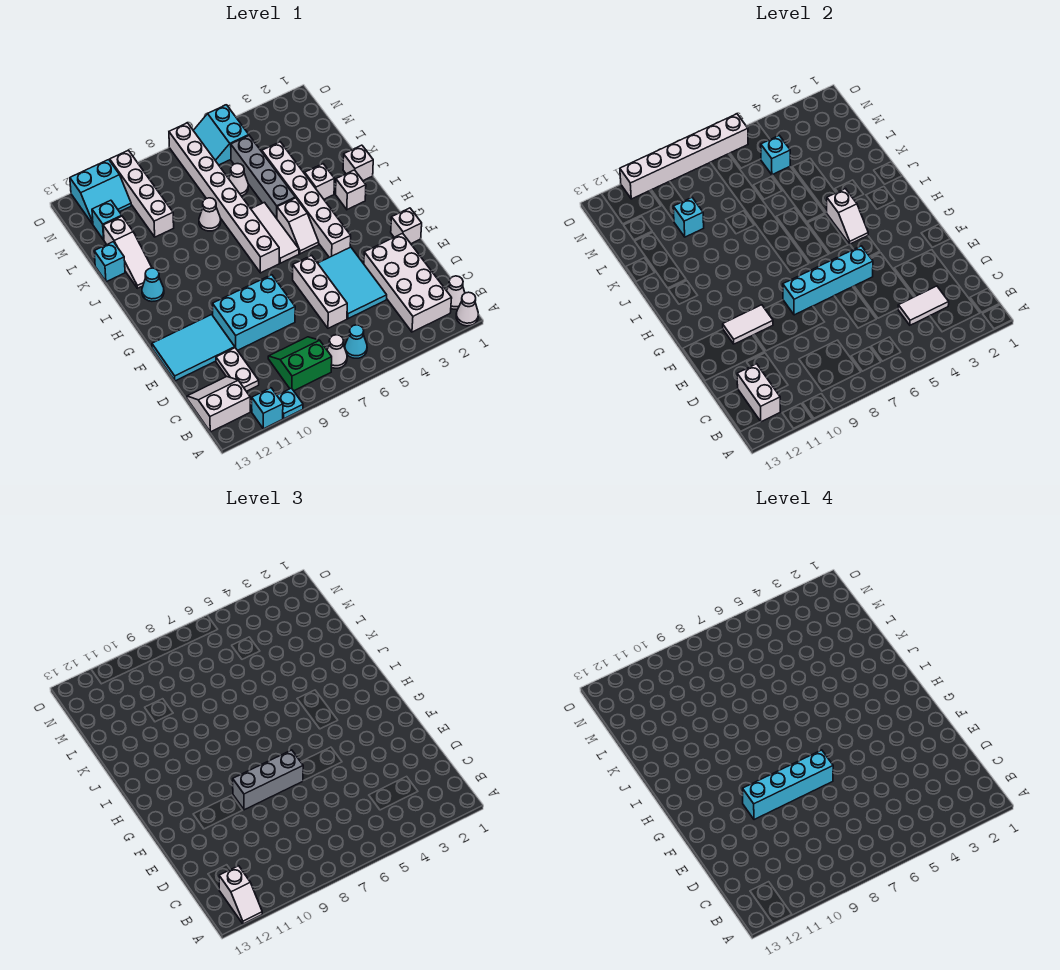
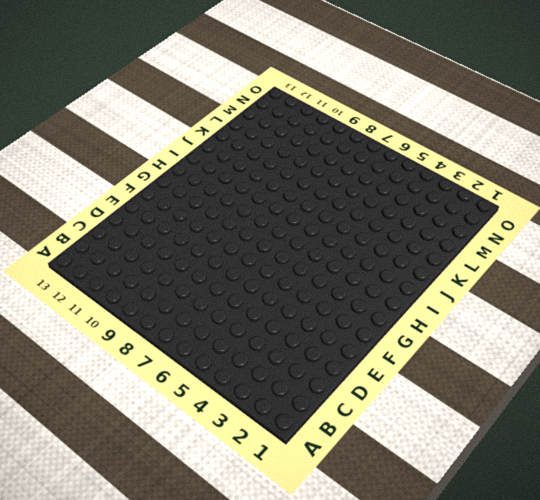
none -> white 1x1 cone [456,292,478,326]
none -> cyan 1x1 plate [277,388,303,419]
none -> cyan 1x1 brick [252,388,283,429]
none -> white 1x1 cone [446,276,465,309]

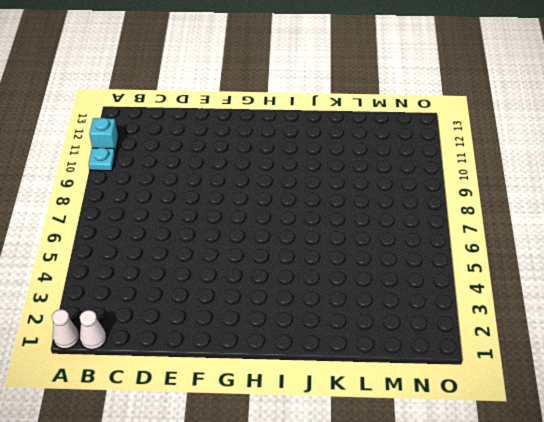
none -> white 2x4 brick [364,233,452,332]
none -> cyan 1x1 cone [345,325,367,358]
none -> white 1x1 cone [327,335,347,368]
none -> green 2x2 slope [268,337,332,391]

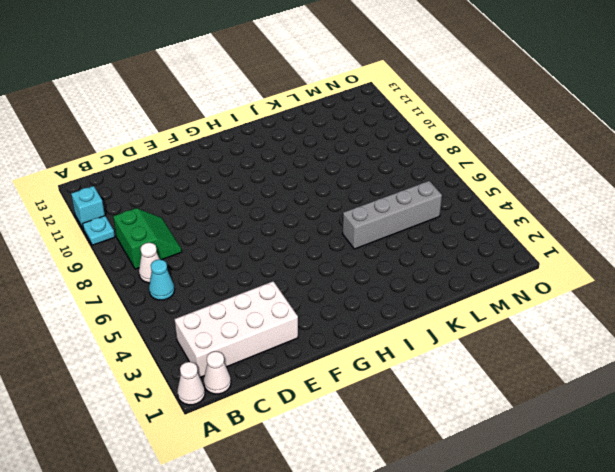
none -> white 2x2 slope [187,377,250,432]
none -> white 1x2 plate [216,348,259,391]
none -> cyan 2x3 tile [318,247,387,319]
none -> white 1x3 brick [293,255,347,328]

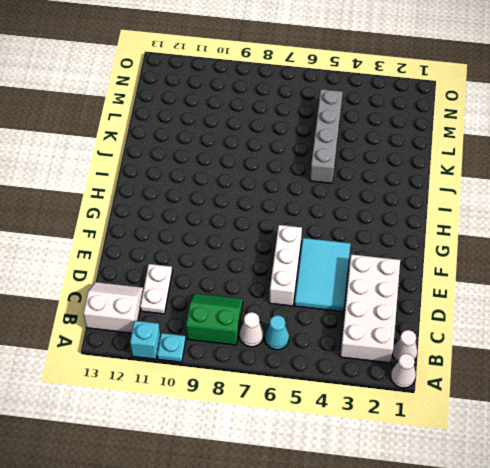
none -> cyan 2x3 brick [213,275,295,350]
none -> cyan 2x3 tile [152,315,235,381]
none -> white 1x1 brick [391,208,422,244]
none -> white 1x6 brick [262,142,351,257]

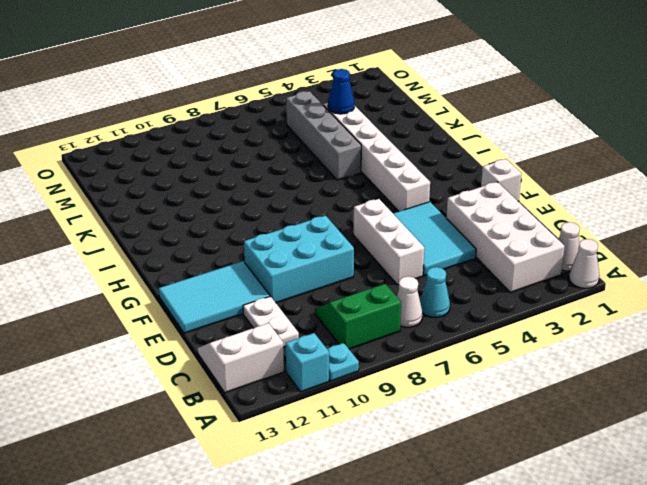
blue 1x1 cone [328,69,354,114] -> none
none -> white 1x2 slope [277,198,319,254]
none -> white 1x3 tile [251,202,299,263]
none -> white 1x8 brick [169,123,279,273]
none -> white 1x1 brick [336,170,366,210]

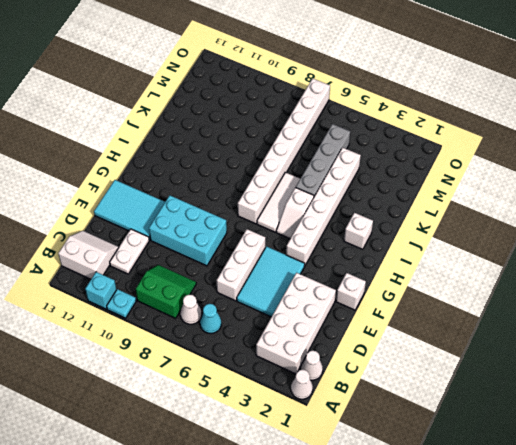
none -> cyan 1x1 cone [142,268,164,301]
none -> white 1x1 brick [343,145,373,181]
none -> white 1x1 brick [305,164,334,199]
none -> white 1x3 slope [103,216,152,288]

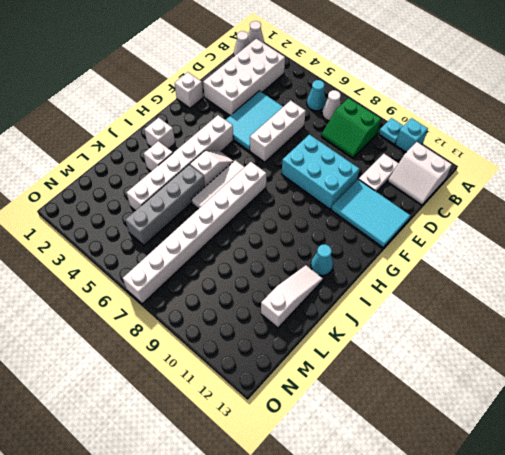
none -> white 1x1 brick [343,145,373,181]
none -> white 1x1 cone [199,198,221,231]
none -> cyan 1x1 brick [94,242,125,282]
none -> white 1x1 cone [229,164,248,196]

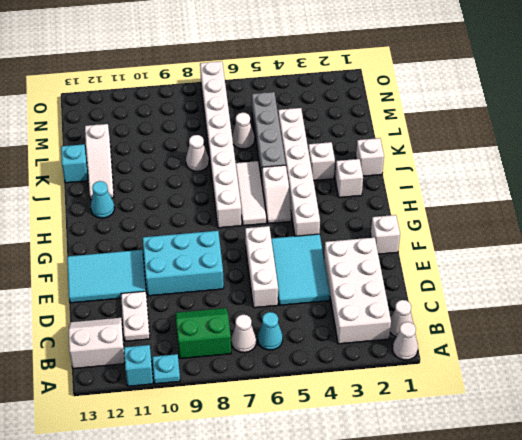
none -> white 1x4 brick [110,150,174,237]
none -> cyan 1x1 brick [92,200,122,240]
none -> cyan 2x2 slope [193,105,249,165]
none -> cyan 2x2 slope [70,160,131,224]

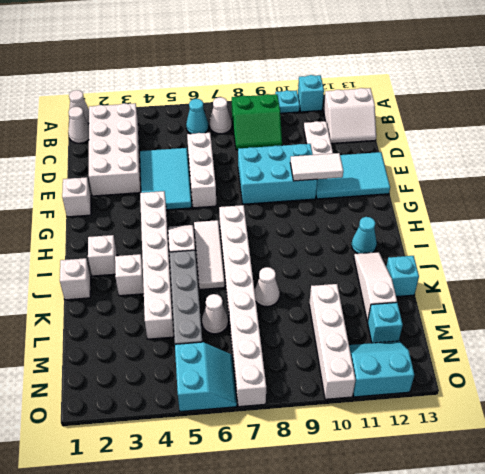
none -> white 1x2 brick [737,364,780,422]
none -> white 1x2 tile [898,286,949,325]
none -> cyan 1x4 brick [783,246,873,315]
none -> white 1x2 slope [826,189,868,244]

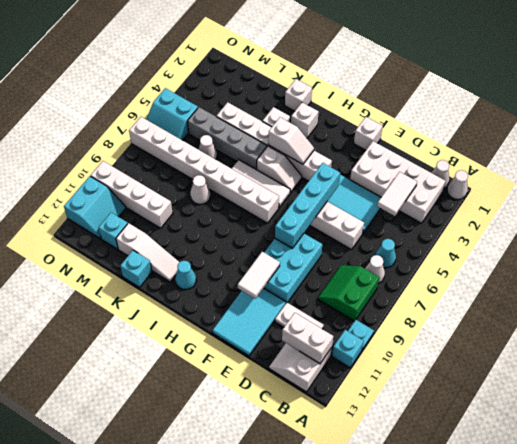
none -> cyan 1x1 brick [673,198,704,237]
none -> cyan 1x1 brick [761,136,790,175]
none -> white 1x6 brick [620,114,748,199]
none -> white 1x2 slope [219,866,262,924]

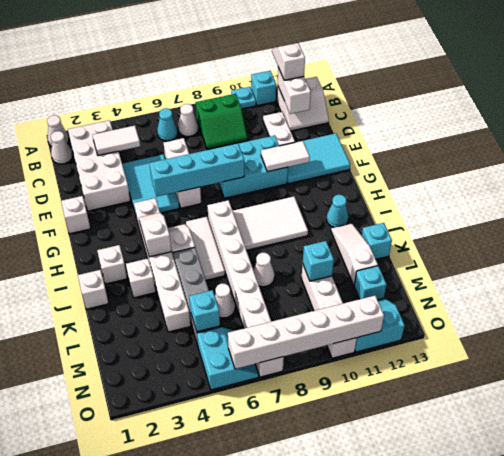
white 2x3 tile [233,197,308,250] -> none
none -> grey 1x3 brick [233,750,303,810]
none -> cyan 1x4 brick [743,750,833,820]

